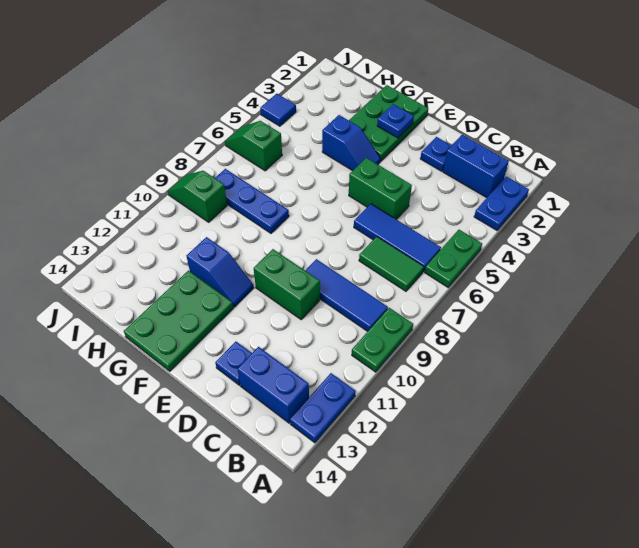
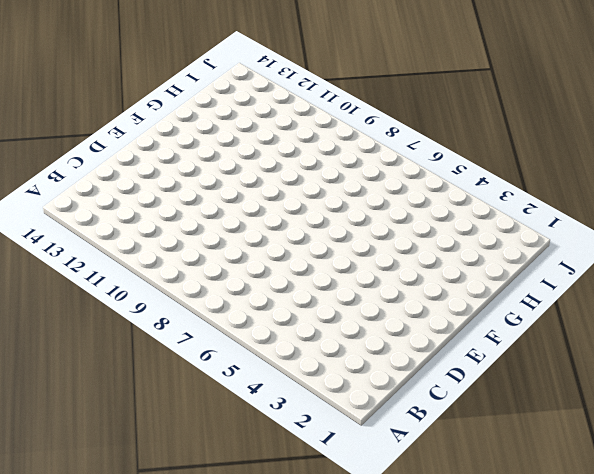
none -> blue 1x2 plate [474,177,529,230]
none -> green 1x2 plate [425,230,482,287]
none -> green 1x2 plate [352,308,413,372]

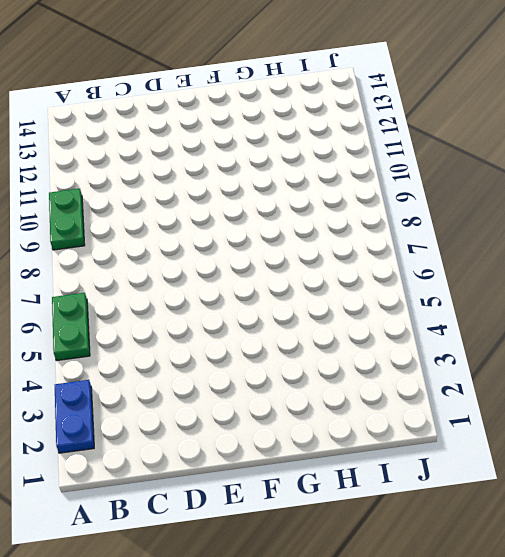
none -> blue 1x2 plate [290,373,356,443]
none -> blue 1x2 brick [443,135,509,198]
none -> blue 1x3 tile [354,204,441,272]

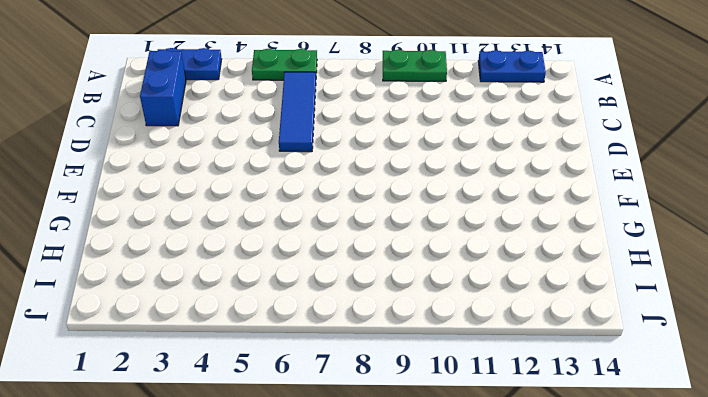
none -> green 1x2 tile [359,237,424,291]
none -> blue 1x3 tile [305,259,388,331]
none -> blue 1x2 brick [237,347,309,423]

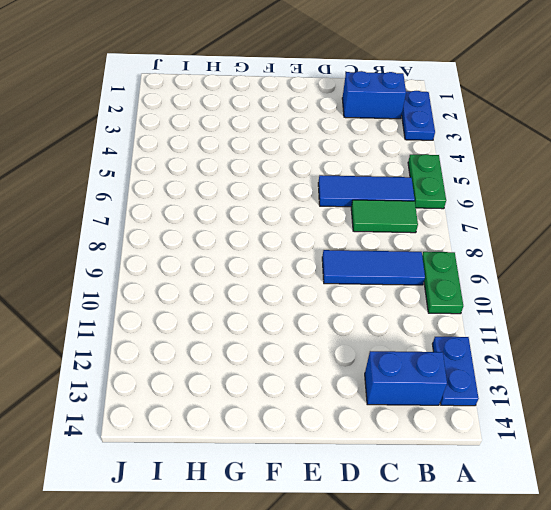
none -> blue 1x1 plate [420,137,452,171]
none -> green 1x2 brick [349,158,412,219]
none -> green 1x2 brick [254,249,320,319]

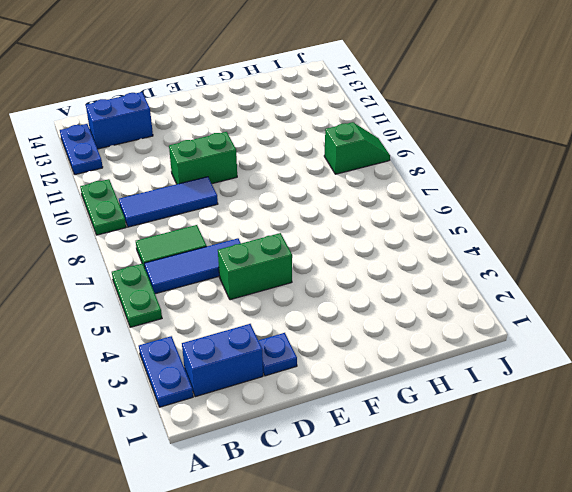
none -> blue 1x1 plate [215,342,252,385]
none -> green 2x3 plate [349,85,428,161]
none -> blue 1x2 slope [322,115,381,171]

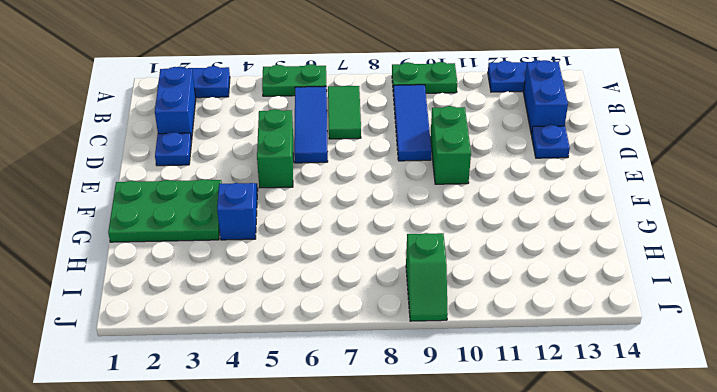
none -> blue 1x2 slope [186,237,254,307]
none -> green 2x3 plate [124,271,233,371]
none -> blue 1x3 plate [215,169,289,233]

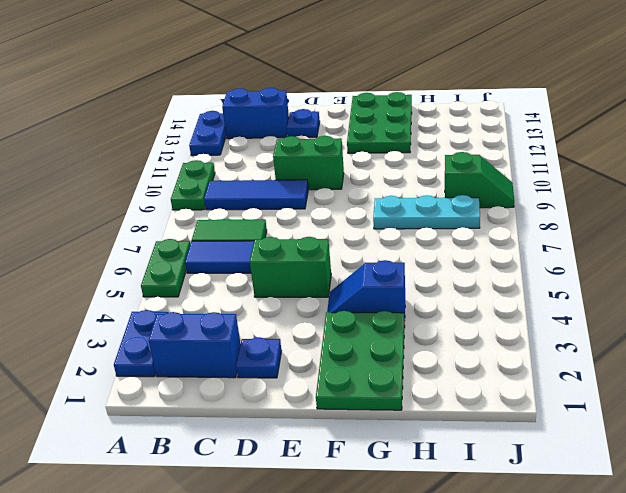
cyan 1x3 plate [373,195,480,229] -> blue 1x3 plate [215,169,289,233]
none -> blue 1x2 slope [186,237,254,307]
none -> green 1x2 slope [225,121,282,171]
none -> blue 1x1 tile [260,94,296,126]

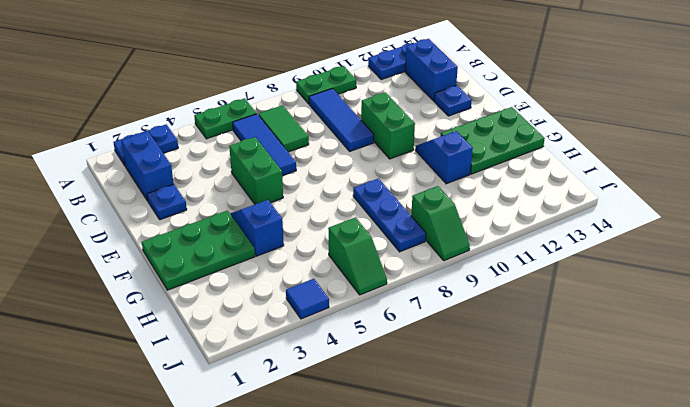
none -> blue 1x1 plate [377,104,414,138]

